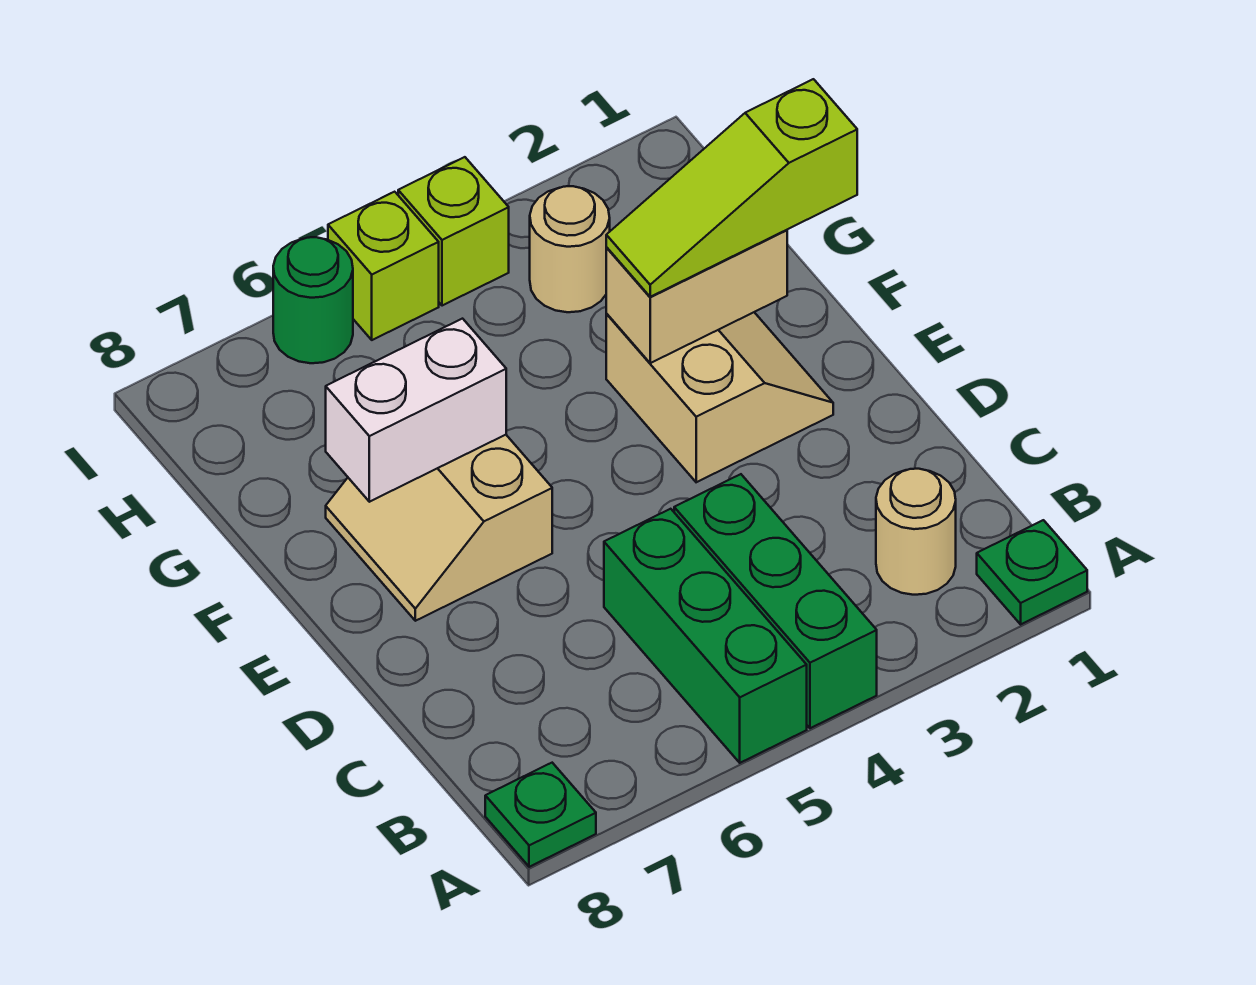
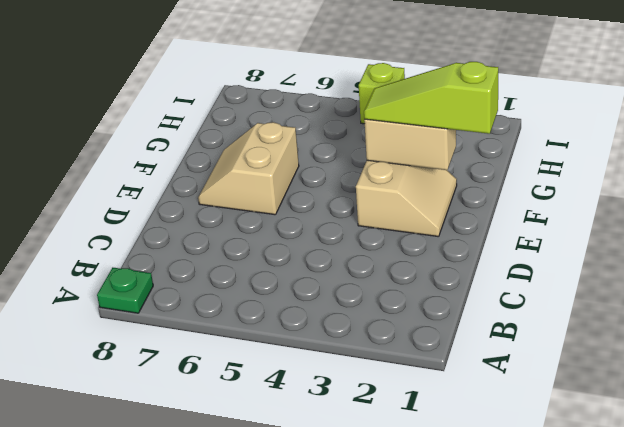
none -> green 1x1 plate [977,520,1087,624]
none -> green 1x3 brick [674,474,877,728]
none -> green 1x3 brick [604,509,807,763]

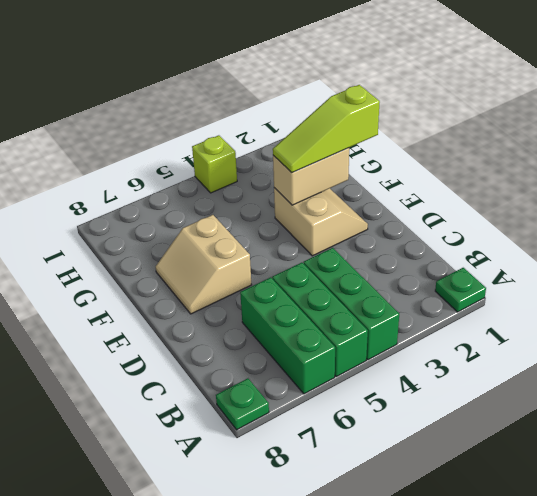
green 1x3 brick [240,277,335,394] -> none
none -> tan 1x1 round brick [876,469,956,595]
none -> tan 1x1 round brick [530,186,610,312]
none -> lime 1x1 brick [328,192,439,340]

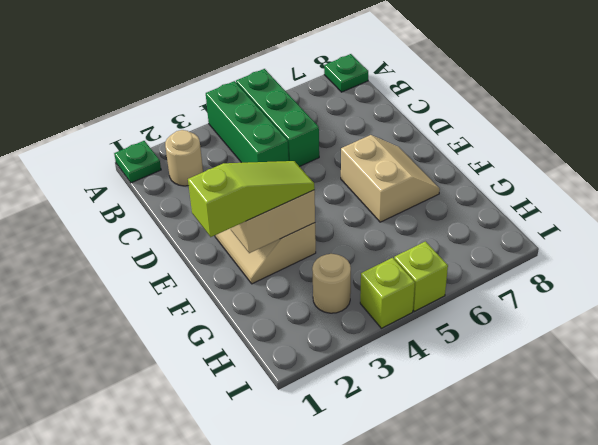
none -> green 1x1 round brick [273,237,353,363]
none -> white 1x2 brick [326,319,506,502]

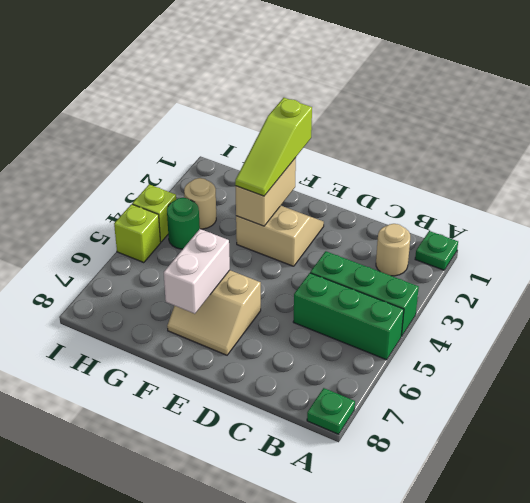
green 1x1 round brick [167,198,200,249] -> green 1x1 round brick moved to [273,237,353,363]

